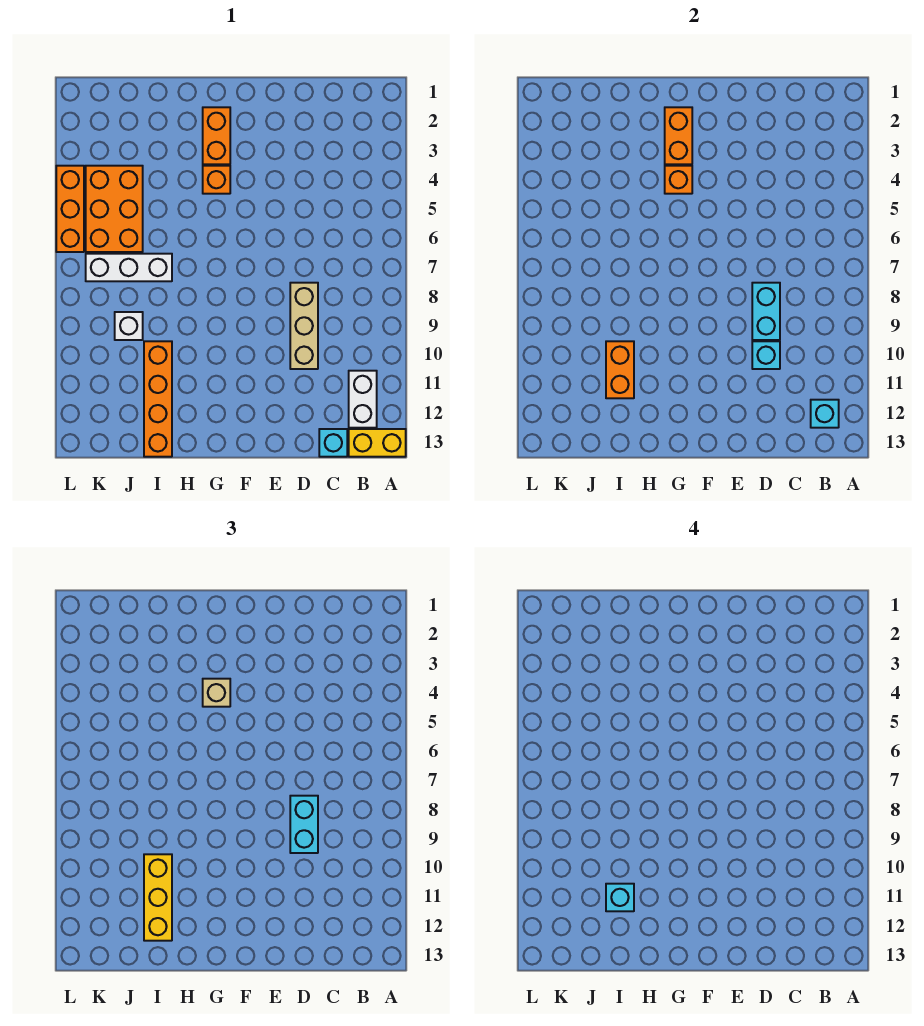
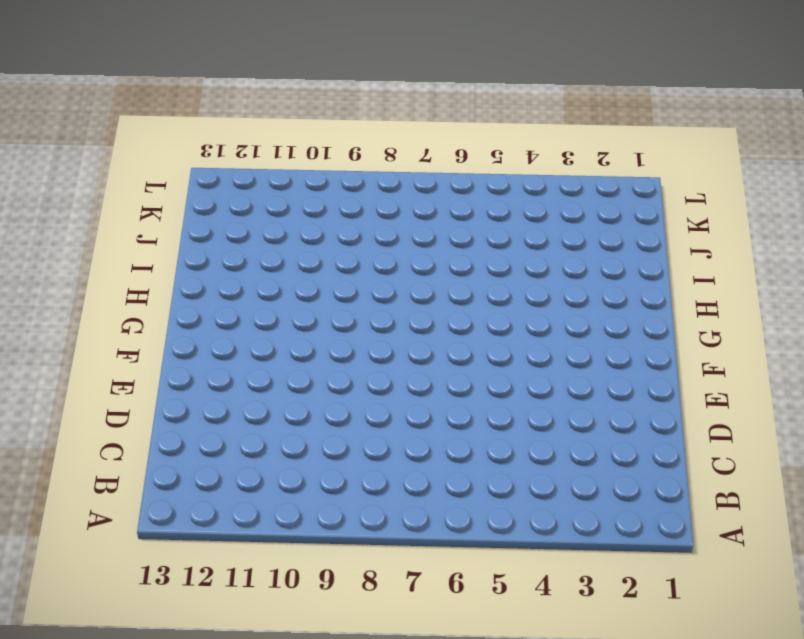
none -> yellow 1x2 brick [349,429,406,457]
none -> white 1x2 brick [349,371,377,428]
none -> cyan 1x1 brick [319,429,347,457]

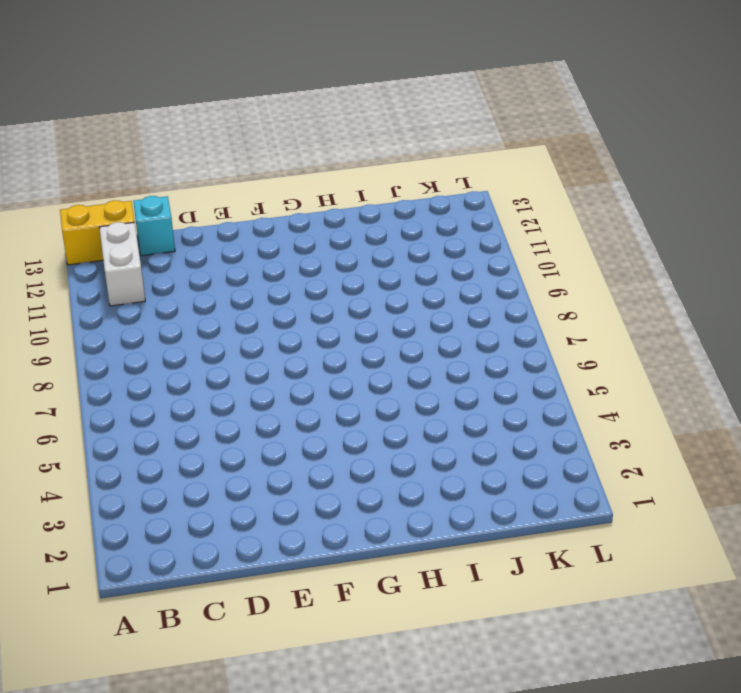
none -> tan 1x3 brick [290,283,318,369]
none -> orange 1x2 brick [203,107,230,164]
none -> orange 1x1 brick [203,166,230,194]

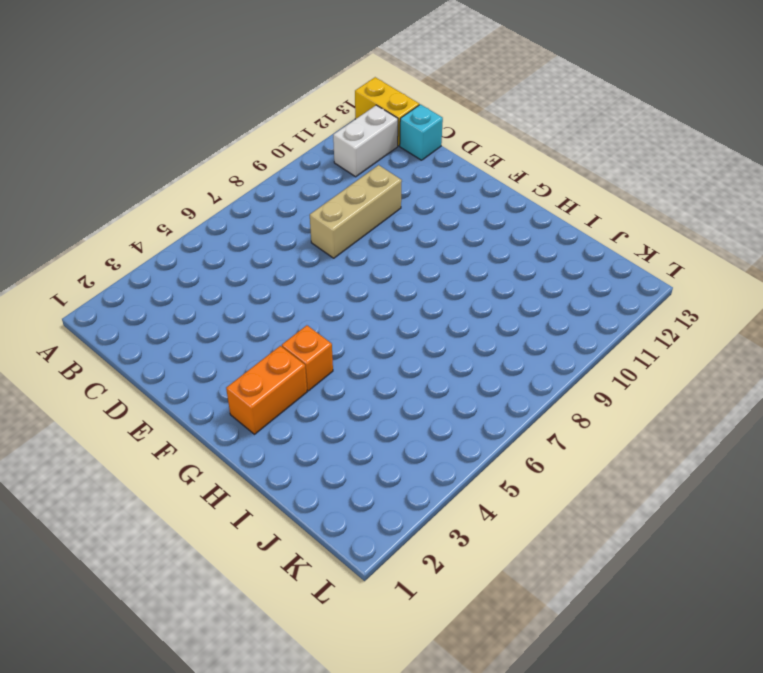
none -> white 1x3 brick [86,254,172,281]
none -> orange 1x4 brick [144,341,172,457]
none -> orange 2x3 brick [86,166,143,252]

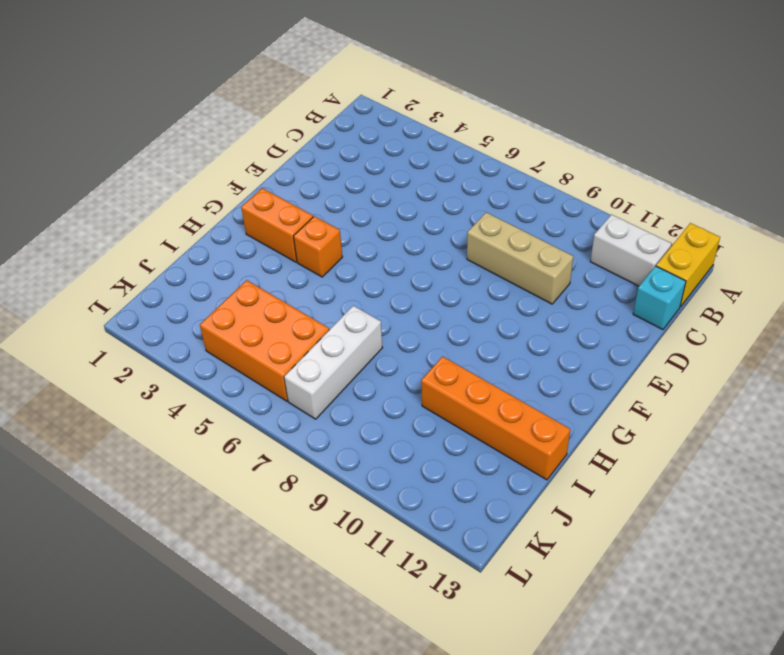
none -> white 1x1 brick [115,312,143,340]
none -> orange 1x3 brick [56,166,84,252]
none -> cyan 1x1 brick [811,400,839,428]

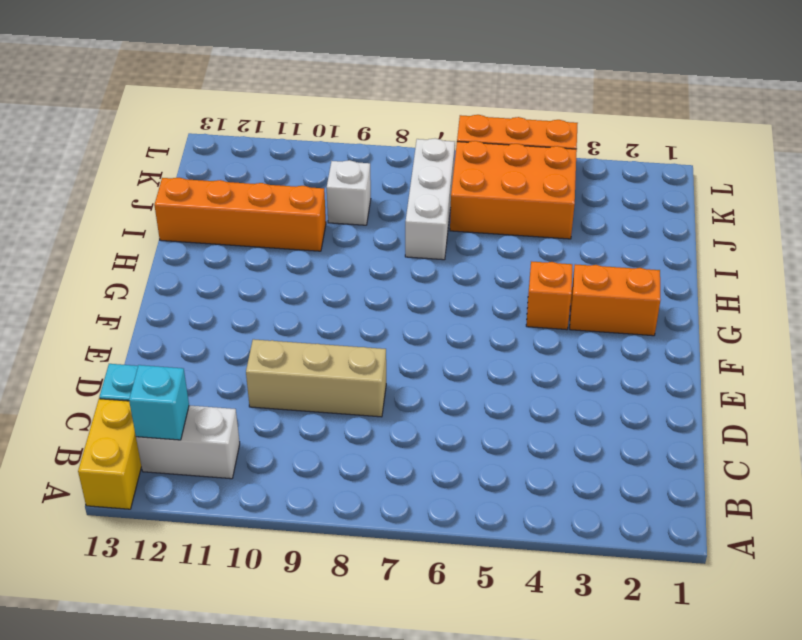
none -> cyan 1x2 brick [752,283,780,340]
none -> cyan 1x1 brick [752,341,780,369]
none -> orange 1x2 brick [665,107,692,164]

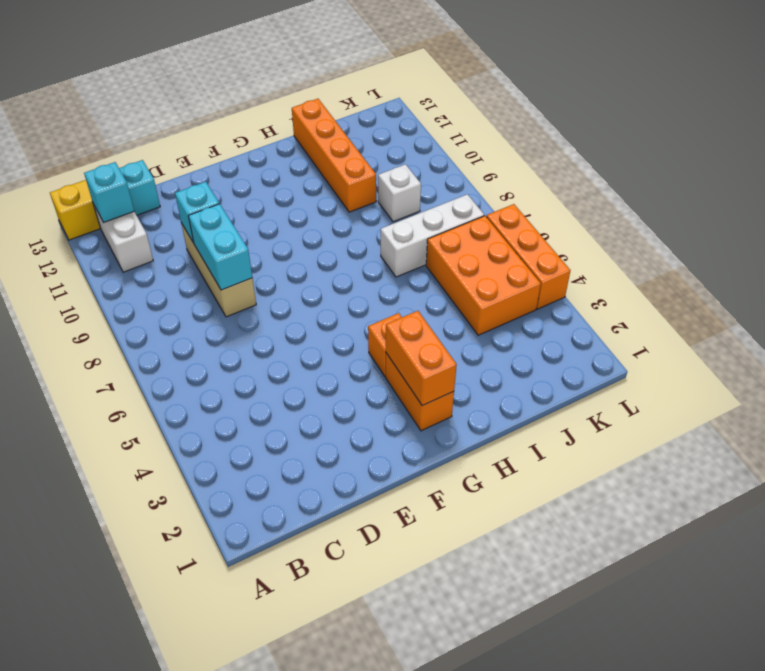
none -> orange 1x1 brick [665,166,692,194]
none -> orange 1x2 brick [606,341,634,398]
none -> cyan 1x2 brick [290,796,318,853]

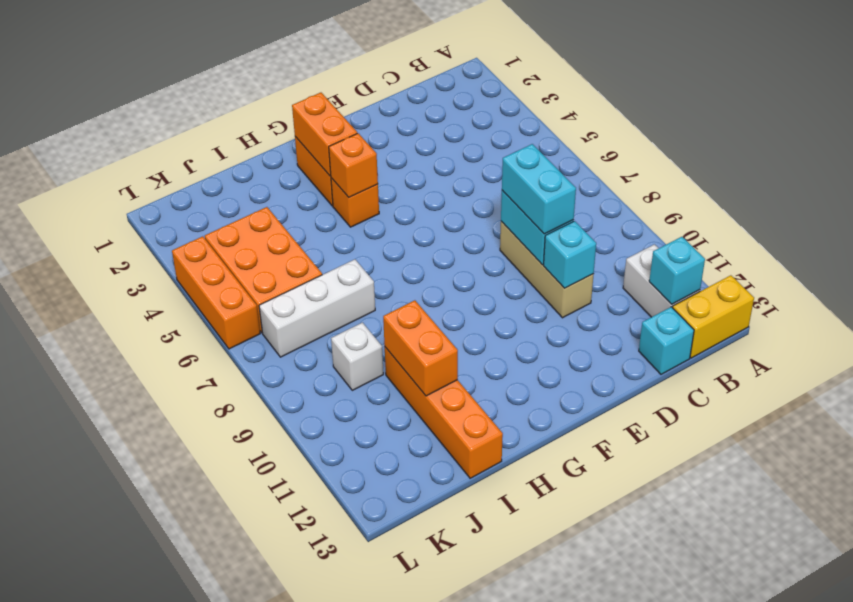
none -> tan 1x1 brick [203,679,230,707]
none -> yellow 1x3 brick [144,854,172,941]
none -> cyan 1x1 brick [606,884,634,911]

